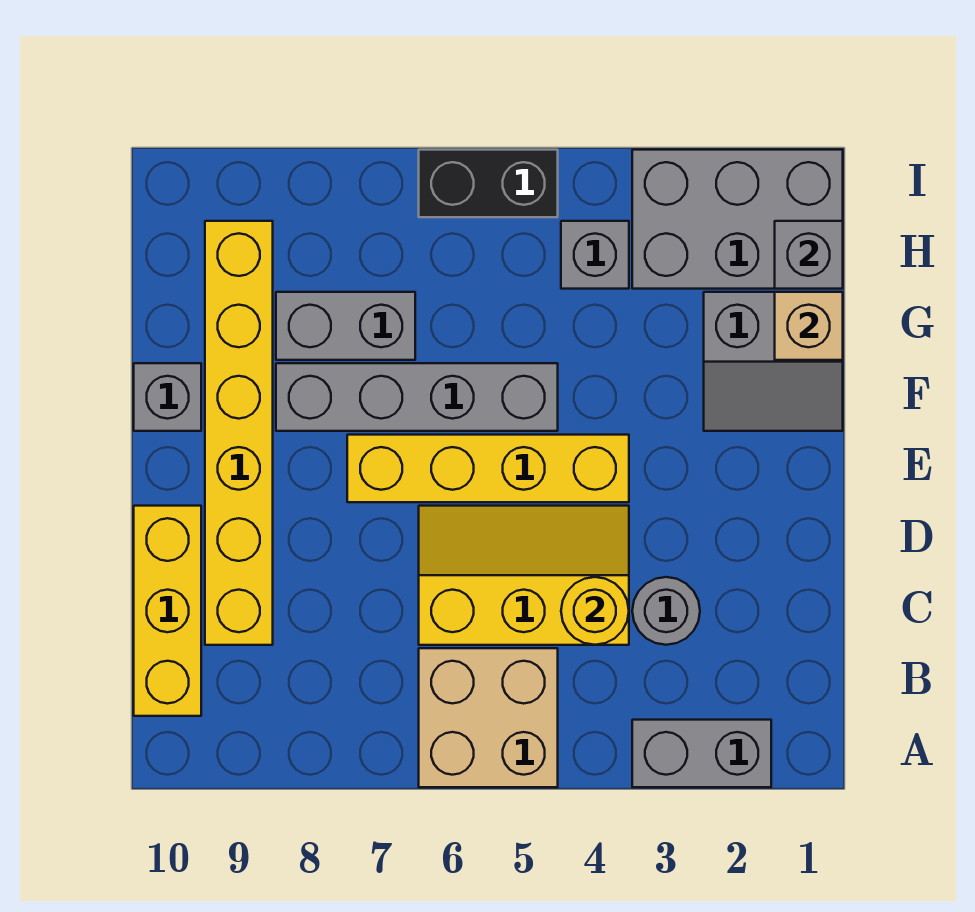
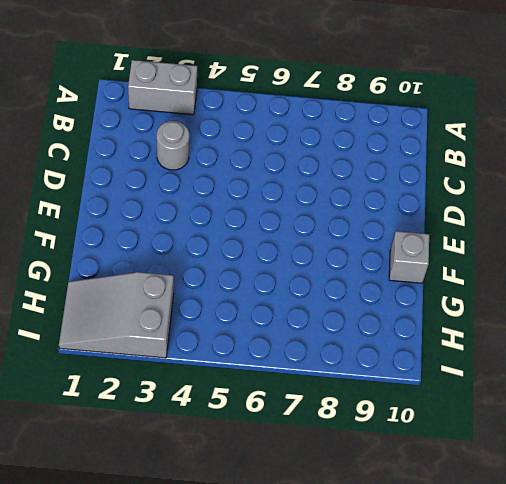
grey 2x3 slope [59,272,174,358] -> grey 2x3 brick [632,150,843,289]
none -> tan 2x2 brick [419,648,558,787]
none -> yellow 1x3 brick [134,506,201,716]
none -> yellow 2x3 slope [419,506,629,645]

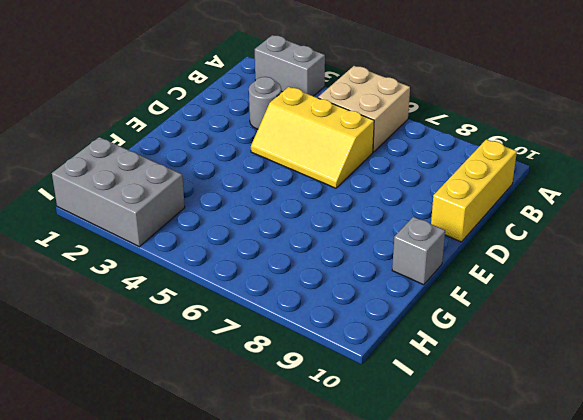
none -> yellow 1x6 brick [205,221,273,645]
none -> yellow 1x4 brick [347,435,629,502]
none -> grey 2x2 slope [704,292,843,431]

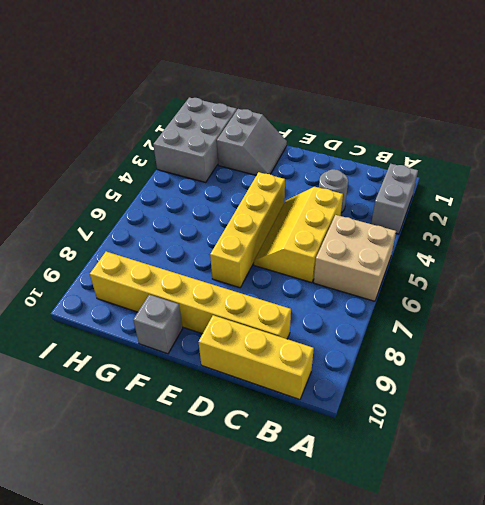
none -> grey 1x4 brick [276,363,558,431]
none -> grey 1x2 brick [276,292,415,360]
none -> grey 1x1 brick [561,221,629,289]

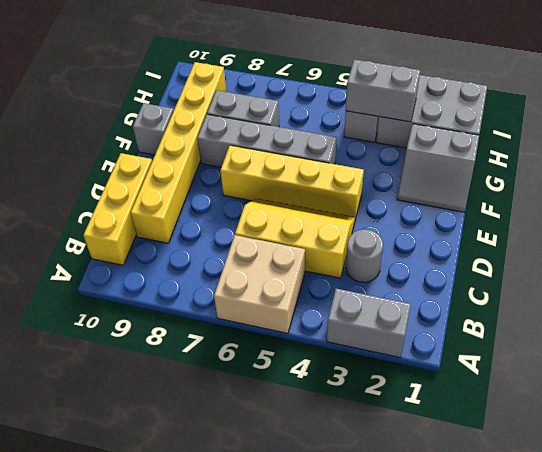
grey 1x2 brick [346,60,420,122] -> none
none -> black 1x2 brick [419,150,558,217]
none -> yellow 1x1 round brick [561,577,629,645]
none -> tan 1x1 brick [775,292,843,360]

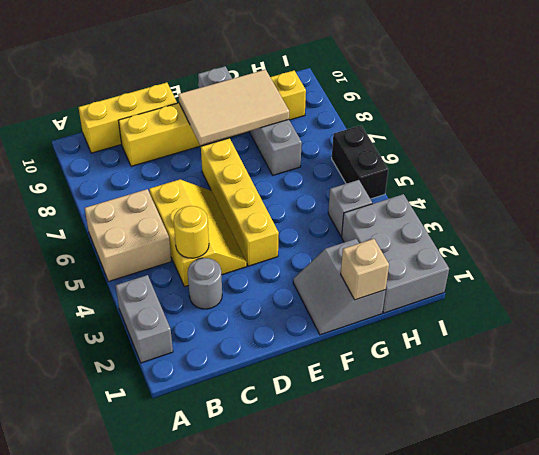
tan 2x3 tile [178,70,289,145] -> none
none -> grey 1x4 brick [276,363,558,431]
none -> grey 1x1 brick [775,221,843,289]

